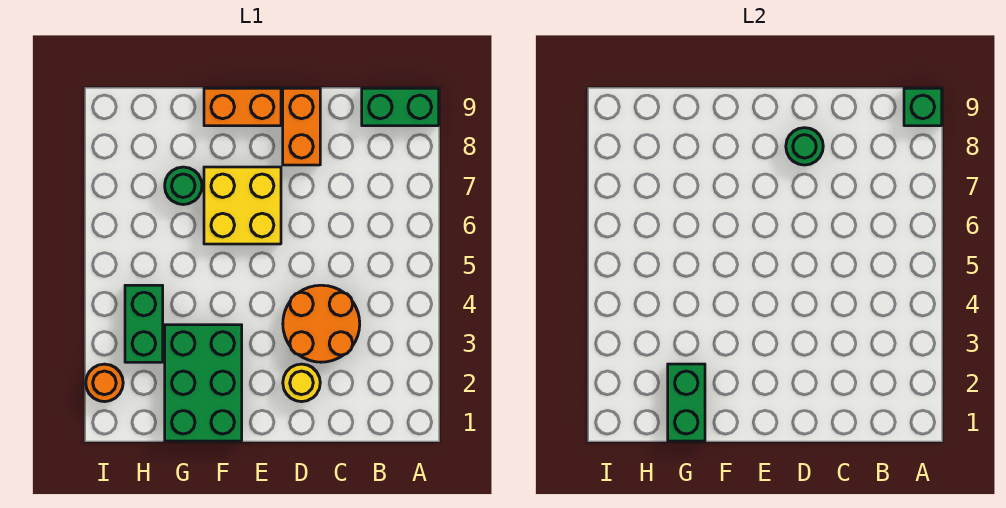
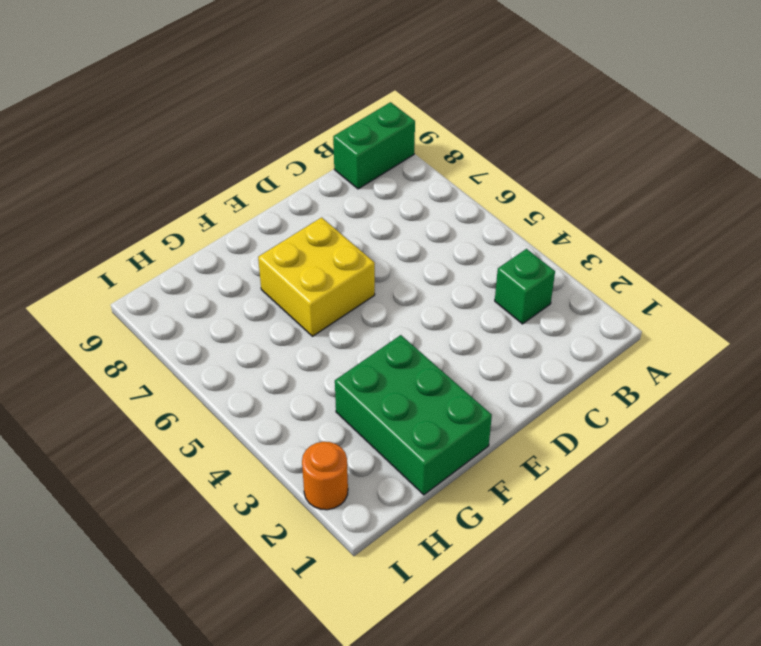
green 1x1 brick [495,249,555,324] -> green 1x1 brick moved to [904,88,942,126]
none -> orange 2x2 round brick [283,285,360,362]
none -> yellow 1x1 round brick [283,364,320,402]
none -> orange 1x2 brick [283,88,320,165]

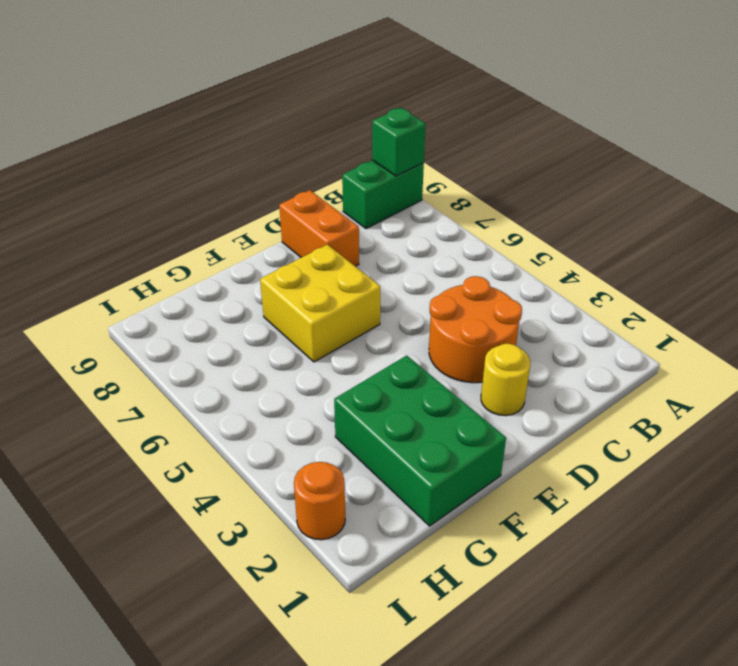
none -> orange 1x2 brick [204,88,281,126]
none -> green 1x1 round brick [165,167,202,205]
none -> green 1x2 brick [125,285,163,362]

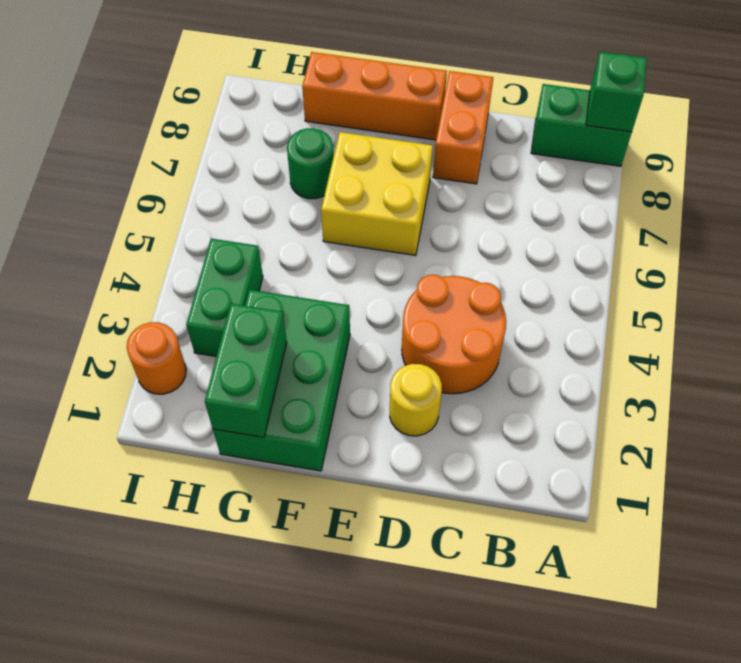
orange 1x3 brick [302,52,447,140] -> orange 1x2 brick [204,88,281,126]
none -> green 1x1 round brick [786,128,823,165]

